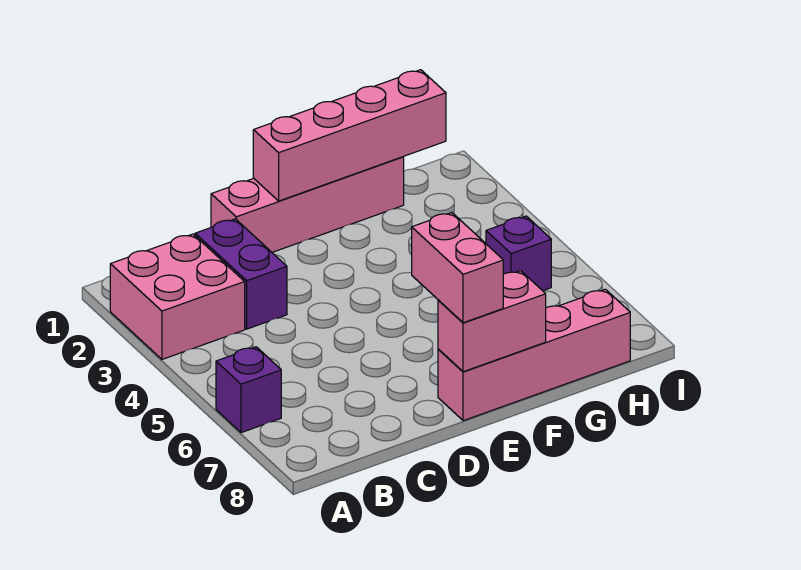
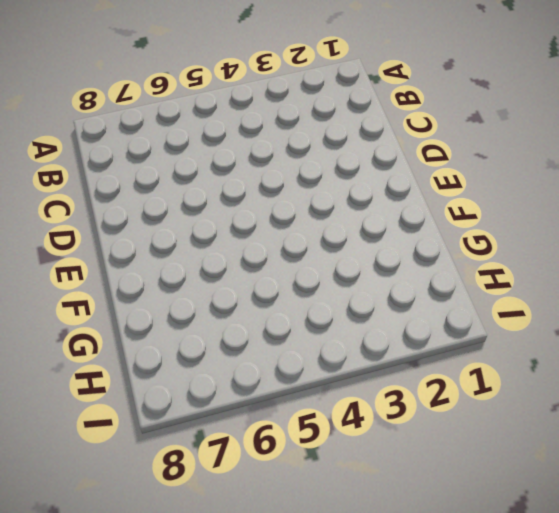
none -> pink 2x2 brick [110,234,245,359]
none -> purple 1x1 brick [216,347,281,433]

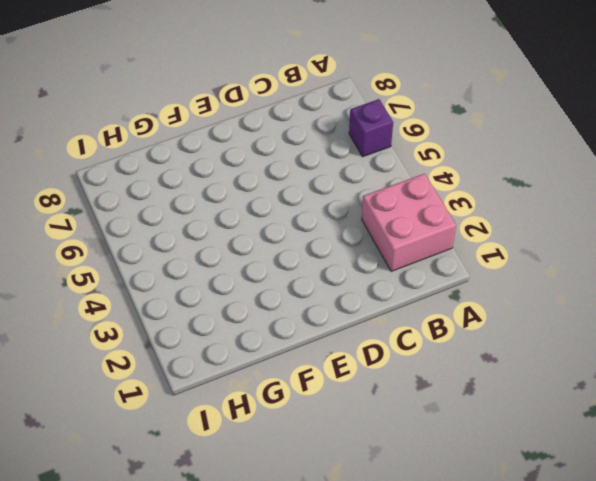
none -> purple 1x2 brick [195,219,287,329]
none -> pink 1x4 brick [211,157,404,252]

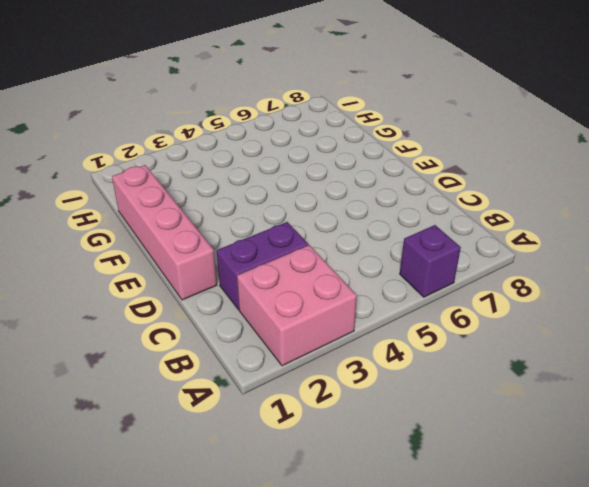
none -> pink 1x4 brick [438,289,630,421]
none -> purple 1x1 brick [486,216,551,291]

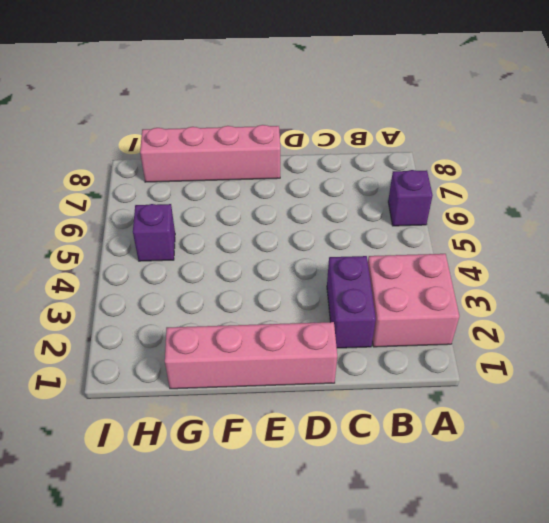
none -> pink 1x4 brick [253,70,446,201]
none -> pink 1x2 brick [438,271,546,372]

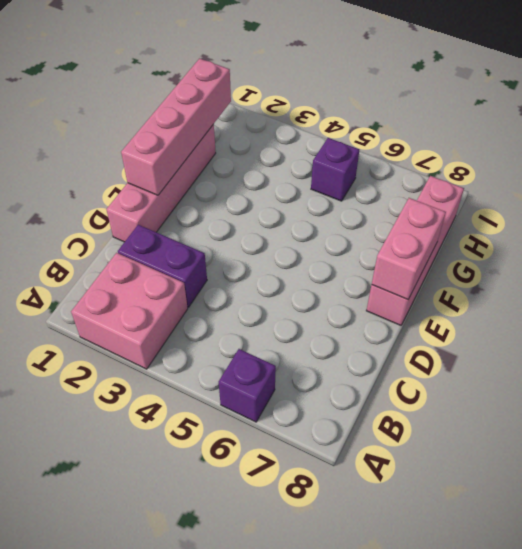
none -> pink 1x2 brick [412,213,503,323]

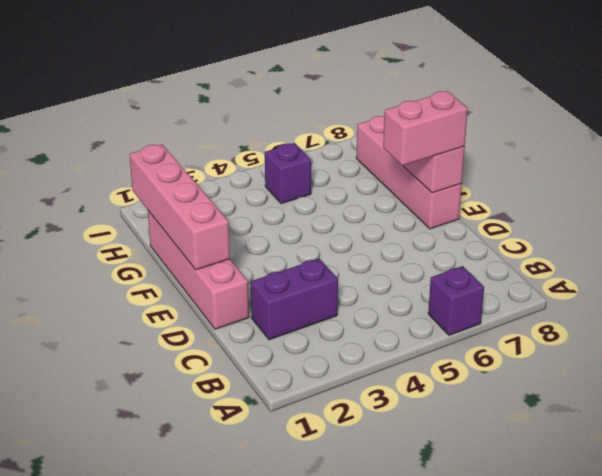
none -> pink 2x2 brick [110,234,245,359]

